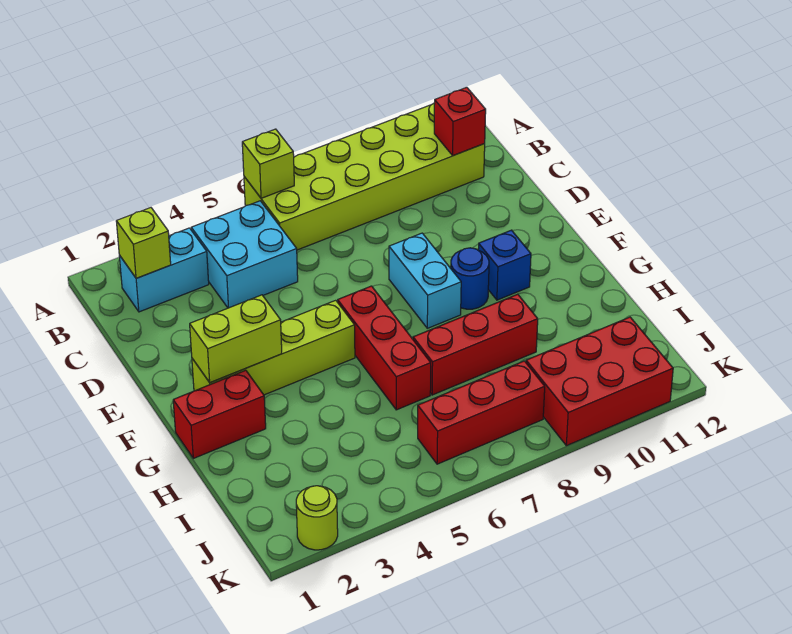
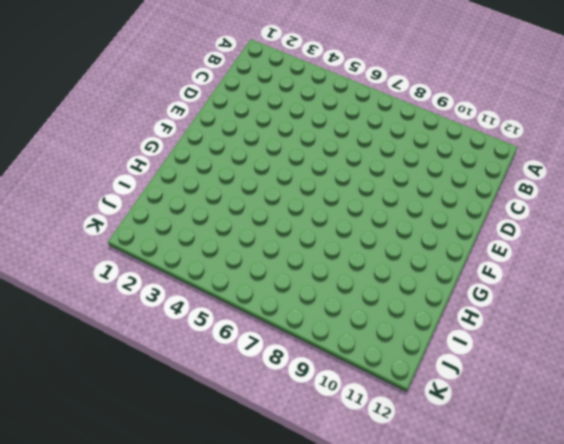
none -> lime 2x6 brick [244,103,485,250]
none -> cyan 1x2 brick [119,228,209,312]
none -> cyan 2x2 brick [191,201,298,308]

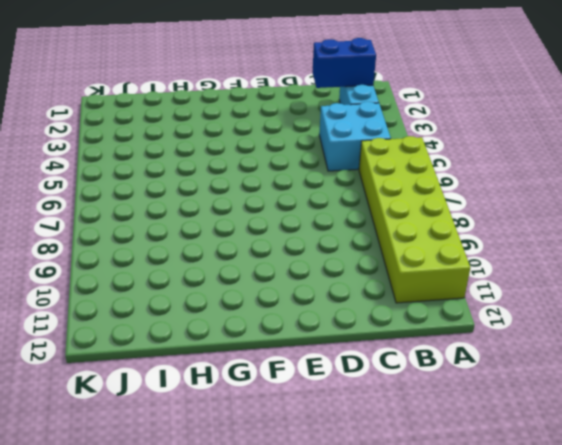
blue 1x2 brick [313,38,376,88] -> lime 1x1 brick [116,208,171,278]
none -> cyan 1x2 brick [389,233,461,328]
none -> lime 1x4 brick [192,300,355,395]
none -> red 1x3 brick [338,286,431,410]

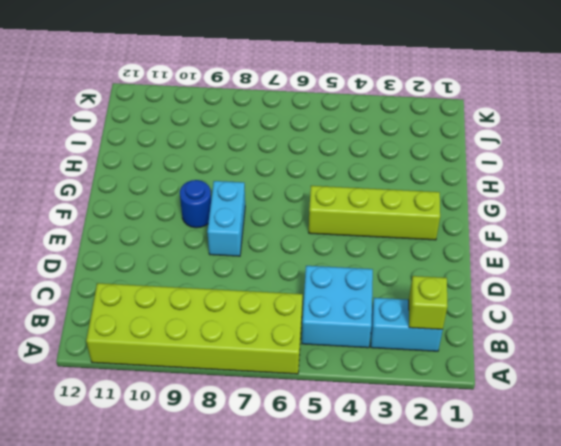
none -> red 1x3 brick [338,286,431,410]
none -> blue 1x1 brick [478,230,531,300]
none -> red 1x2 brick [173,370,266,458]

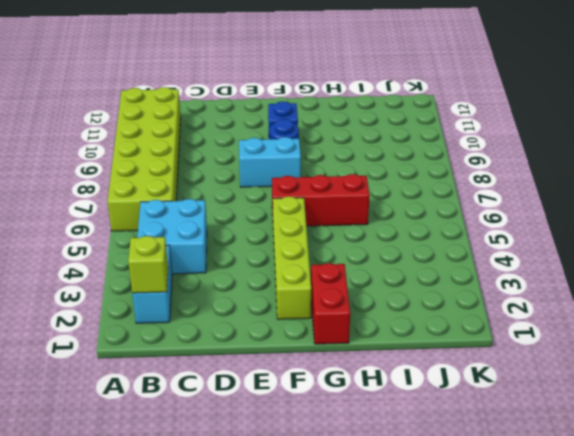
none -> red 1x3 brick [413,294,538,395]
none -> red 1x3 brick [418,361,545,464]
none -> red 2x3 brick [526,317,673,446]

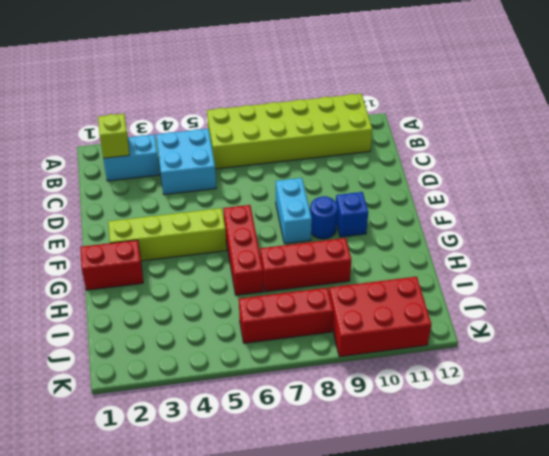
none -> lime 1x1 round brick [296,486,338,550]
none -> lime 1x1 brick [242,129,294,198]
none -> red 1x1 brick [434,87,486,156]

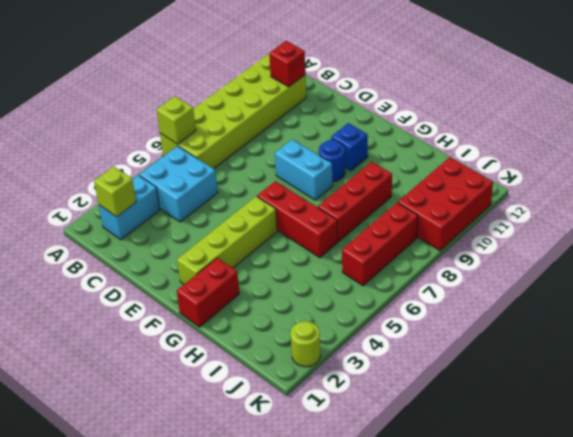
none -> lime 1x2 brick [190,295,282,383]

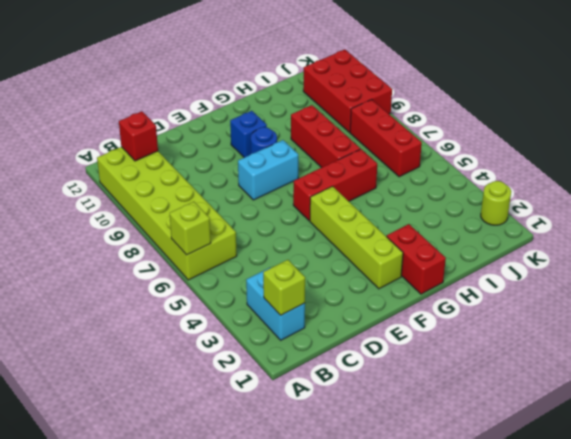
none -> cyan 2x2 brick [191,201,298,308]
none -> lime 1x2 brick [190,295,282,383]

